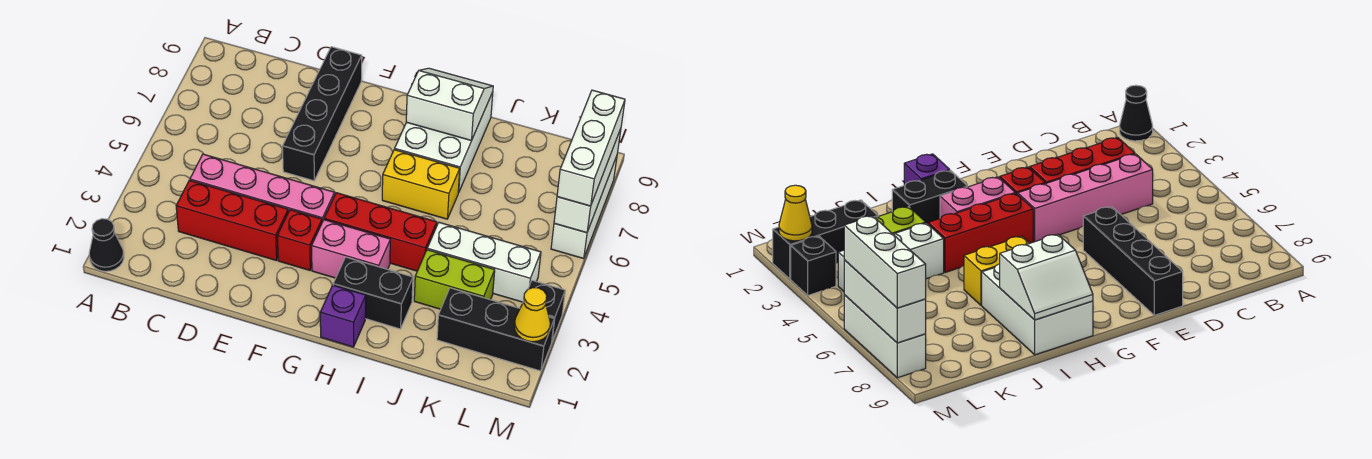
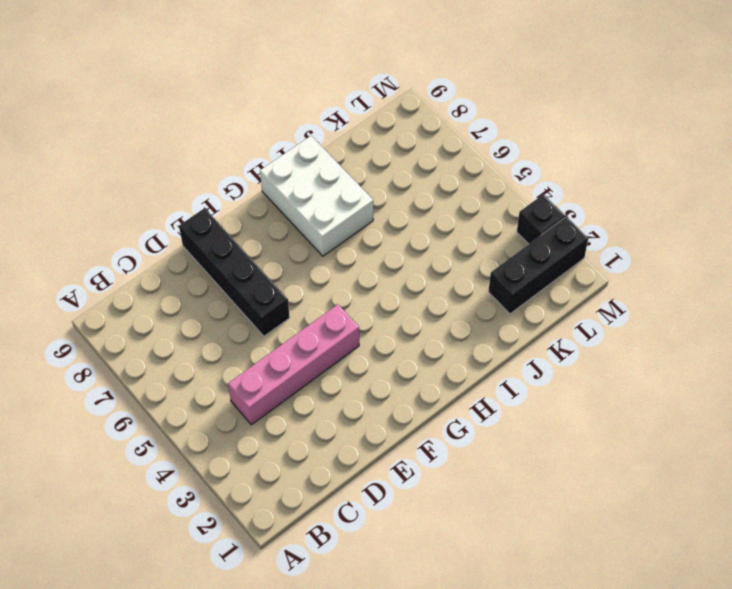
none -> black 1x1 cone [89,219,124,271]
none -> red 1x3 brick [176,180,288,261]
none -> red 1x1 brick [277,210,322,270]

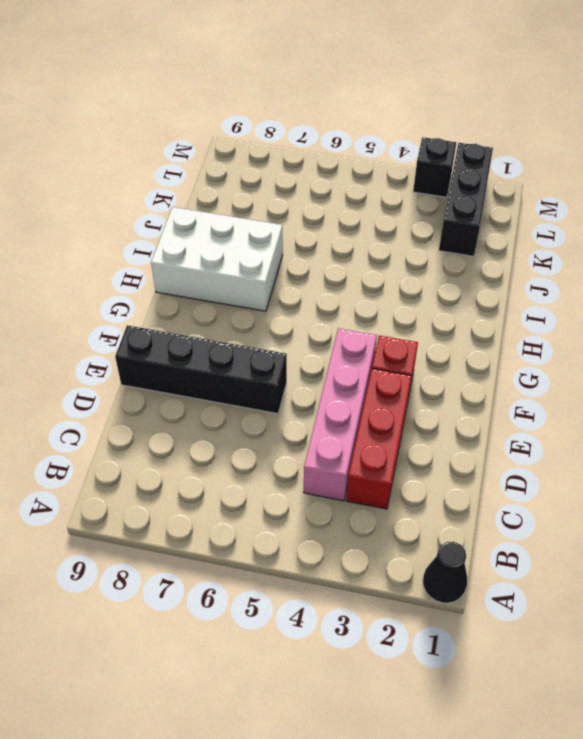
none -> pink 1x2 brick [312,220,390,278]
none -> red 1x3 brick [324,193,437,271]
none -> purple 1x1 brick [320,285,366,347]

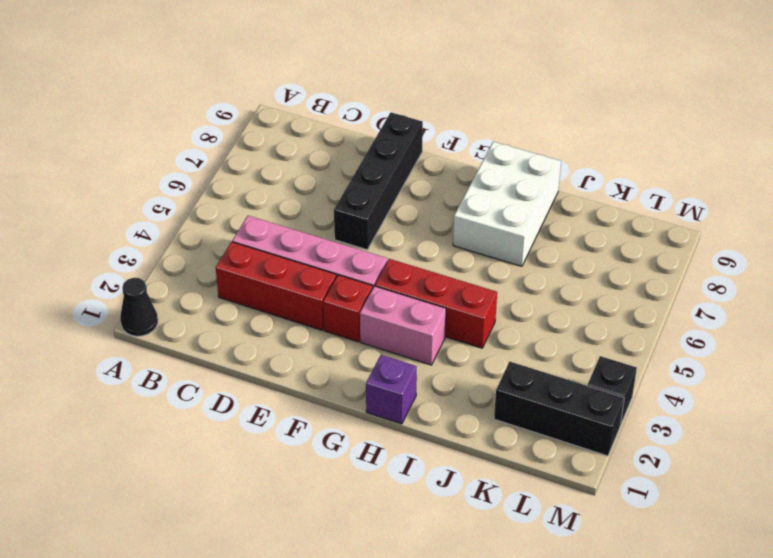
none -> black 1x2 brick [333,257,413,329]
none -> yellow 1x2 brick [382,150,460,219]
none -> lime 1x2 brick [414,250,495,309]

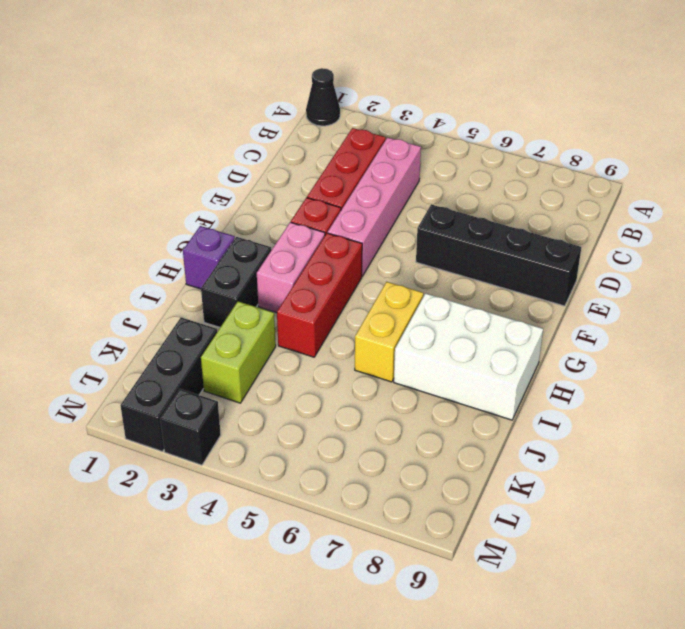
none -> white 1x3 brick [427,222,541,302]
none -> white 1x3 brick [551,156,617,259]
none -> white 2x2 slope [406,68,493,141]

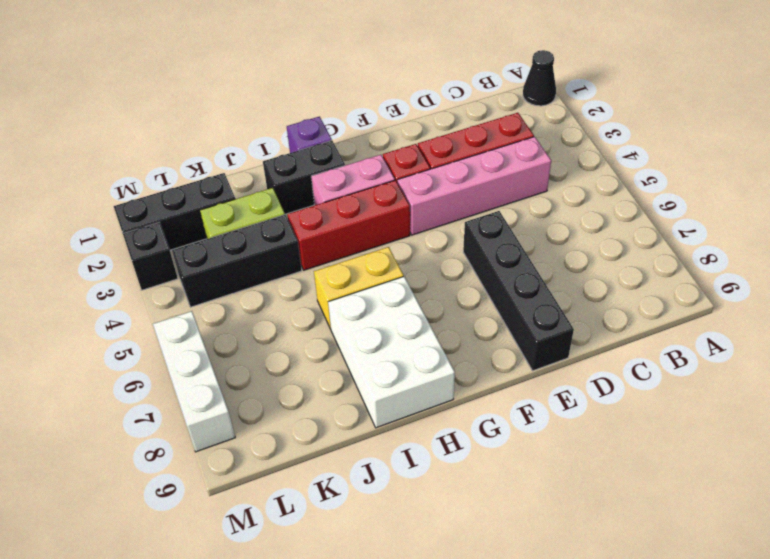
black 1x3 brick [172,215,302,307] -> white 1x3 brick [427,222,541,302]
none -> white 2x2 slope [406,68,493,141]
none -> yellow 1x1 cone [514,288,550,342]
none -> white 1x3 brick [554,129,621,233]

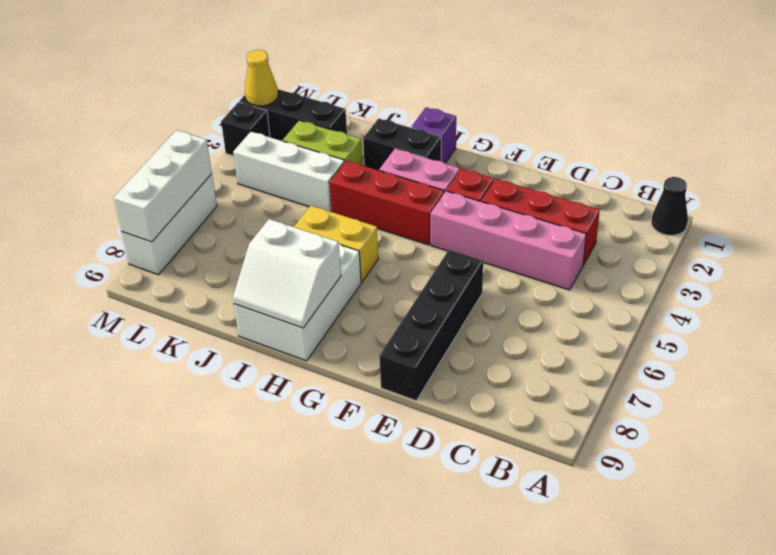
none -> white 1x3 brick [557,90,625,206]

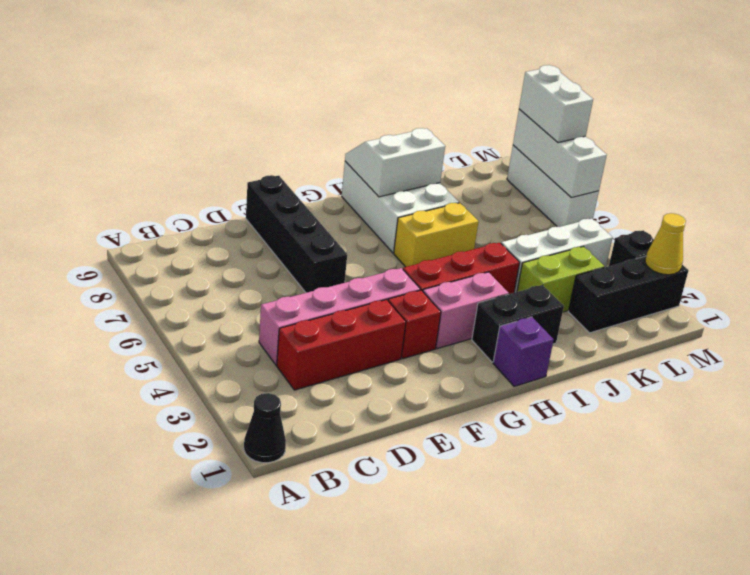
white 1x2 brick [519,65,593,143] -> white 1x3 brick [557,90,625,206]

